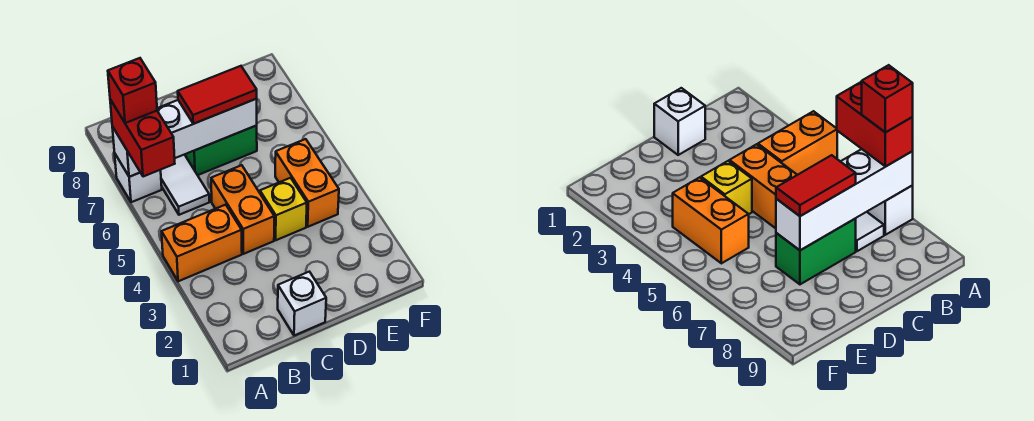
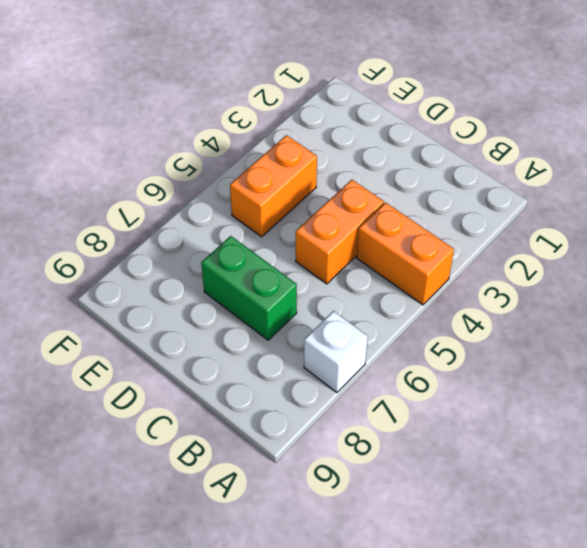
none -> white 1x2 tile [161,155,209,215]
none -> white 1x1 brick [278,272,326,336]
none -> yellow 1x1 brick [260,178,307,240]

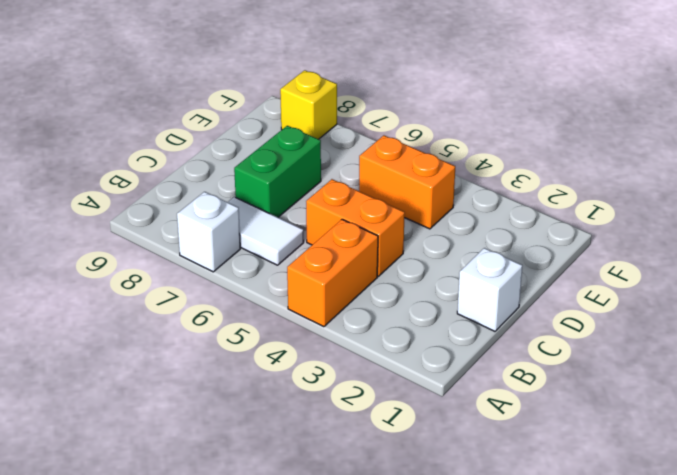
yellow 1x1 brick [280,70,337,139] -> yellow 1x1 brick moved to [260,178,307,240]
none -> white 1x4 brick [112,99,257,177]
none -> red 1x2 brick [110,99,175,177]
none -> red 1x2 tile [178,66,257,124]

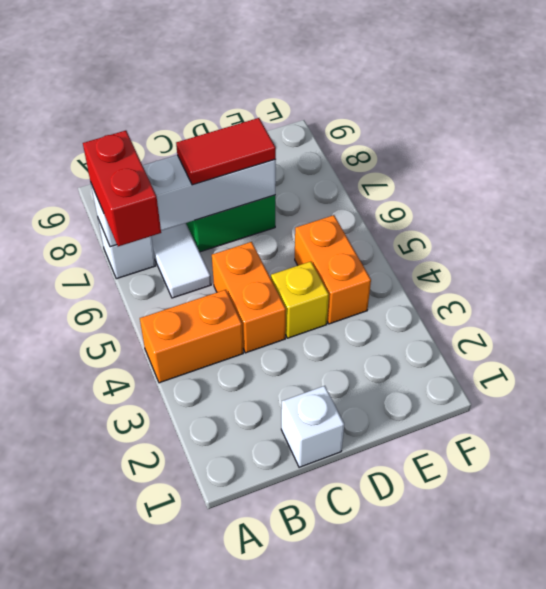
none -> red 1x1 brick [108,58,157,123]

